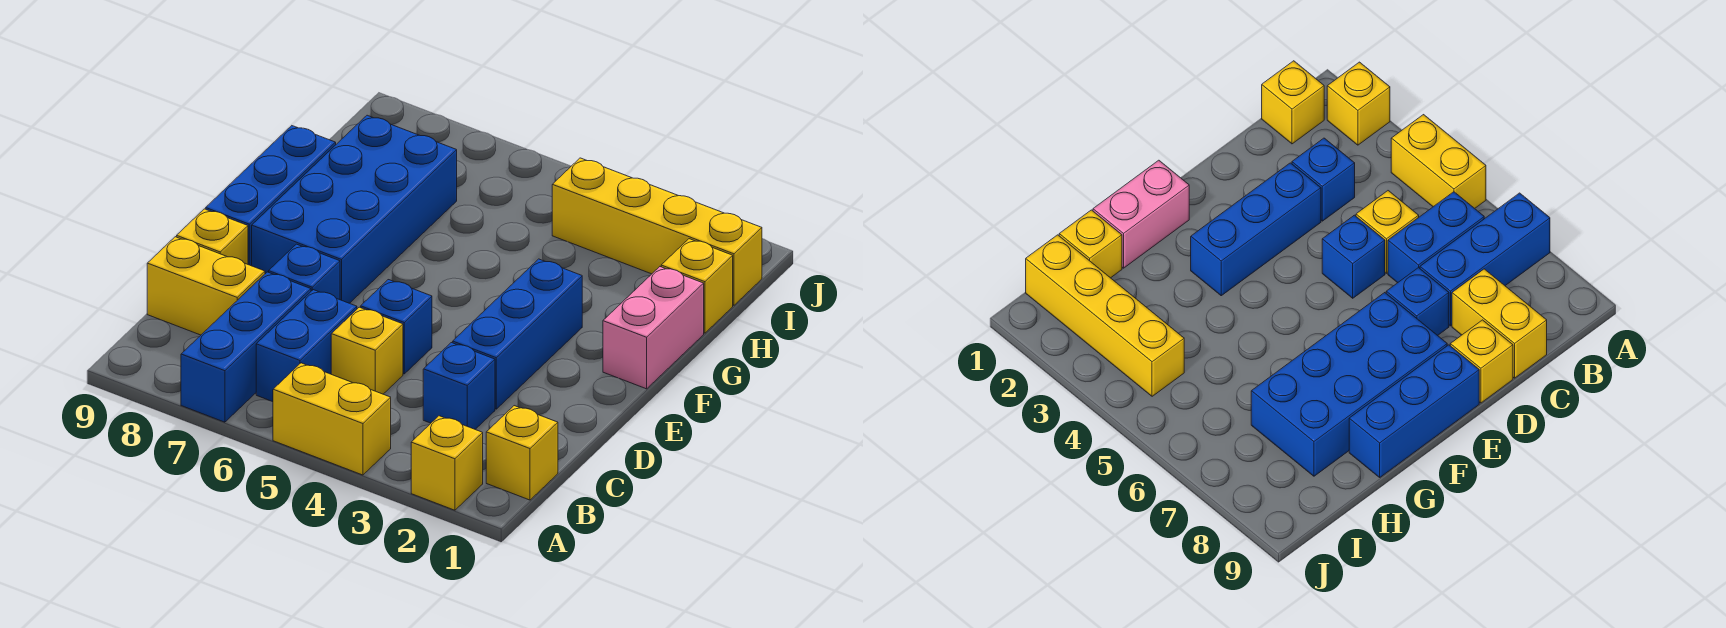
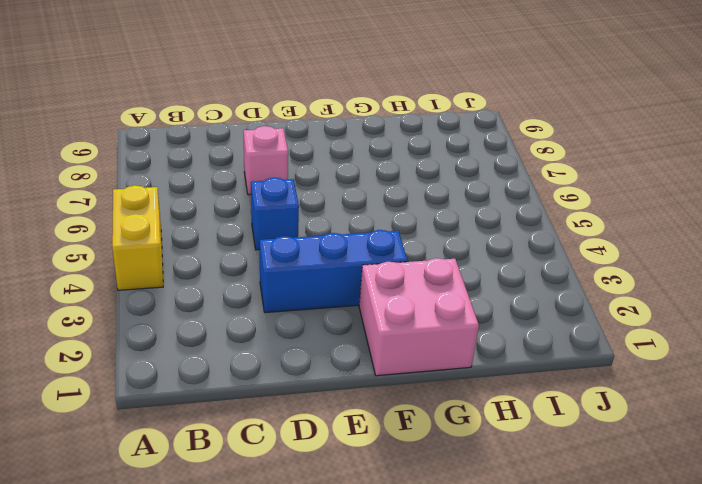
pink 1x1 brick [243,126,288,195] -> blue 1x1 brick [269,244,340,300]
pink 2x2 brick [359,258,479,376] -> pink 1x2 brick [603,267,704,389]
none -> yellow 1x1 brick [411,416,483,510]
none -> blue 1x3 brick [181,272,311,422]
none -> yellow 1x1 brick [486,406,558,500]

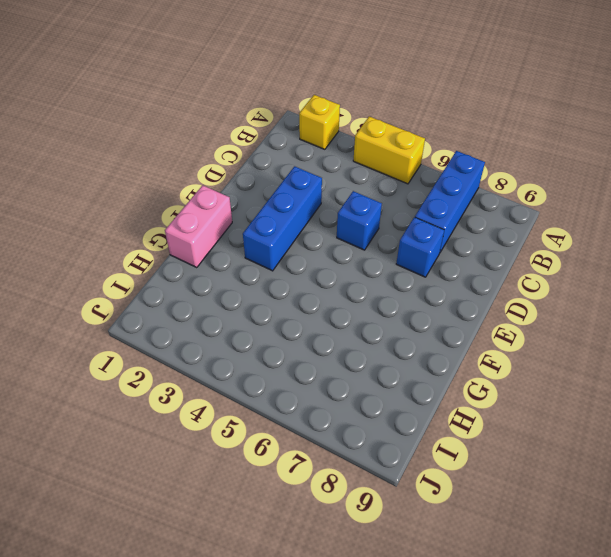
none -> yellow 1x1 brick [486,406,558,500]
none -> blue 1x2 brick [256,290,357,402]
none -> blue 1x1 brick [423,343,495,429]

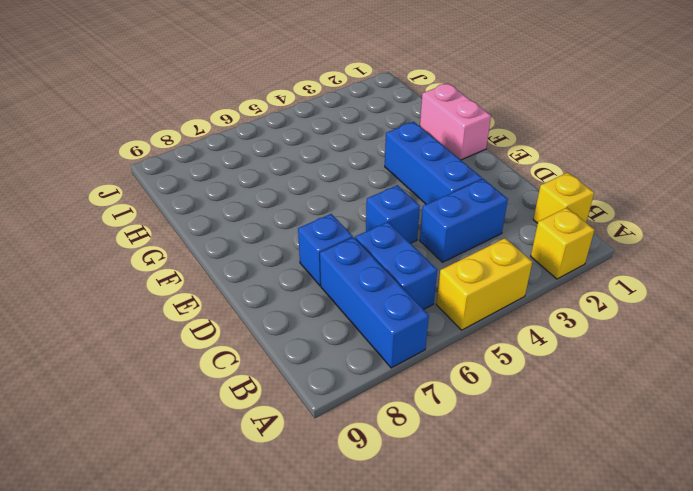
blue 1x2 brick [420,179,508,262] -> blue 1x1 brick [423,343,495,429]
none -> yellow 1x1 brick [331,307,403,394]
none -> yellow 1x2 brick [147,237,265,335]
none -> yellow 1x1 brick [177,209,248,264]

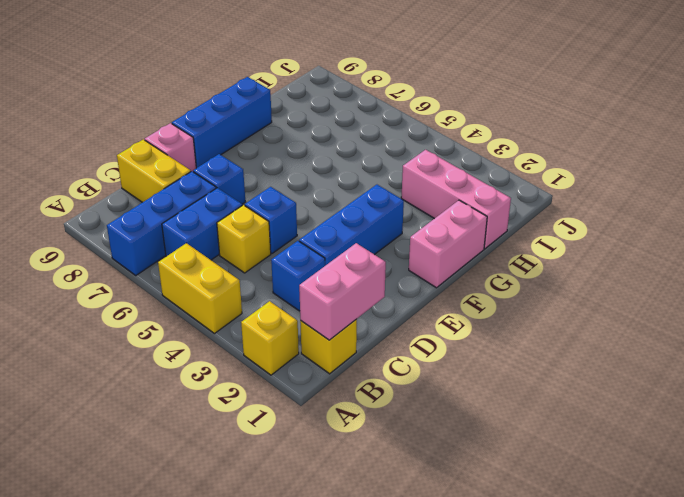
pink 1x2 brick [299,243,386,340] -> none
pink 1x1 brick [145,123,196,171] -> yellow 1x1 brick [177,209,248,264]
pink 1x3 brick [401,150,511,249] -> yellow 1x1 brick [661,239,733,333]
none -> blue 2x4 brick [252,115,457,303]
none -> yellow 1x4 brick [552,158,762,305]

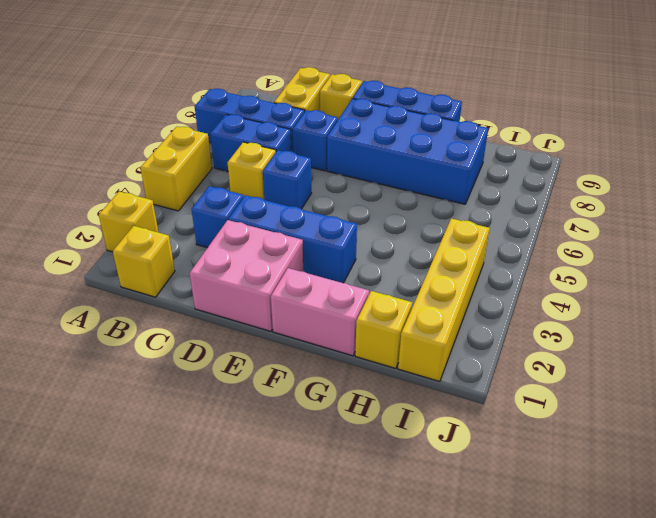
pink 2x2 brick [190,220,303,331] -> none

